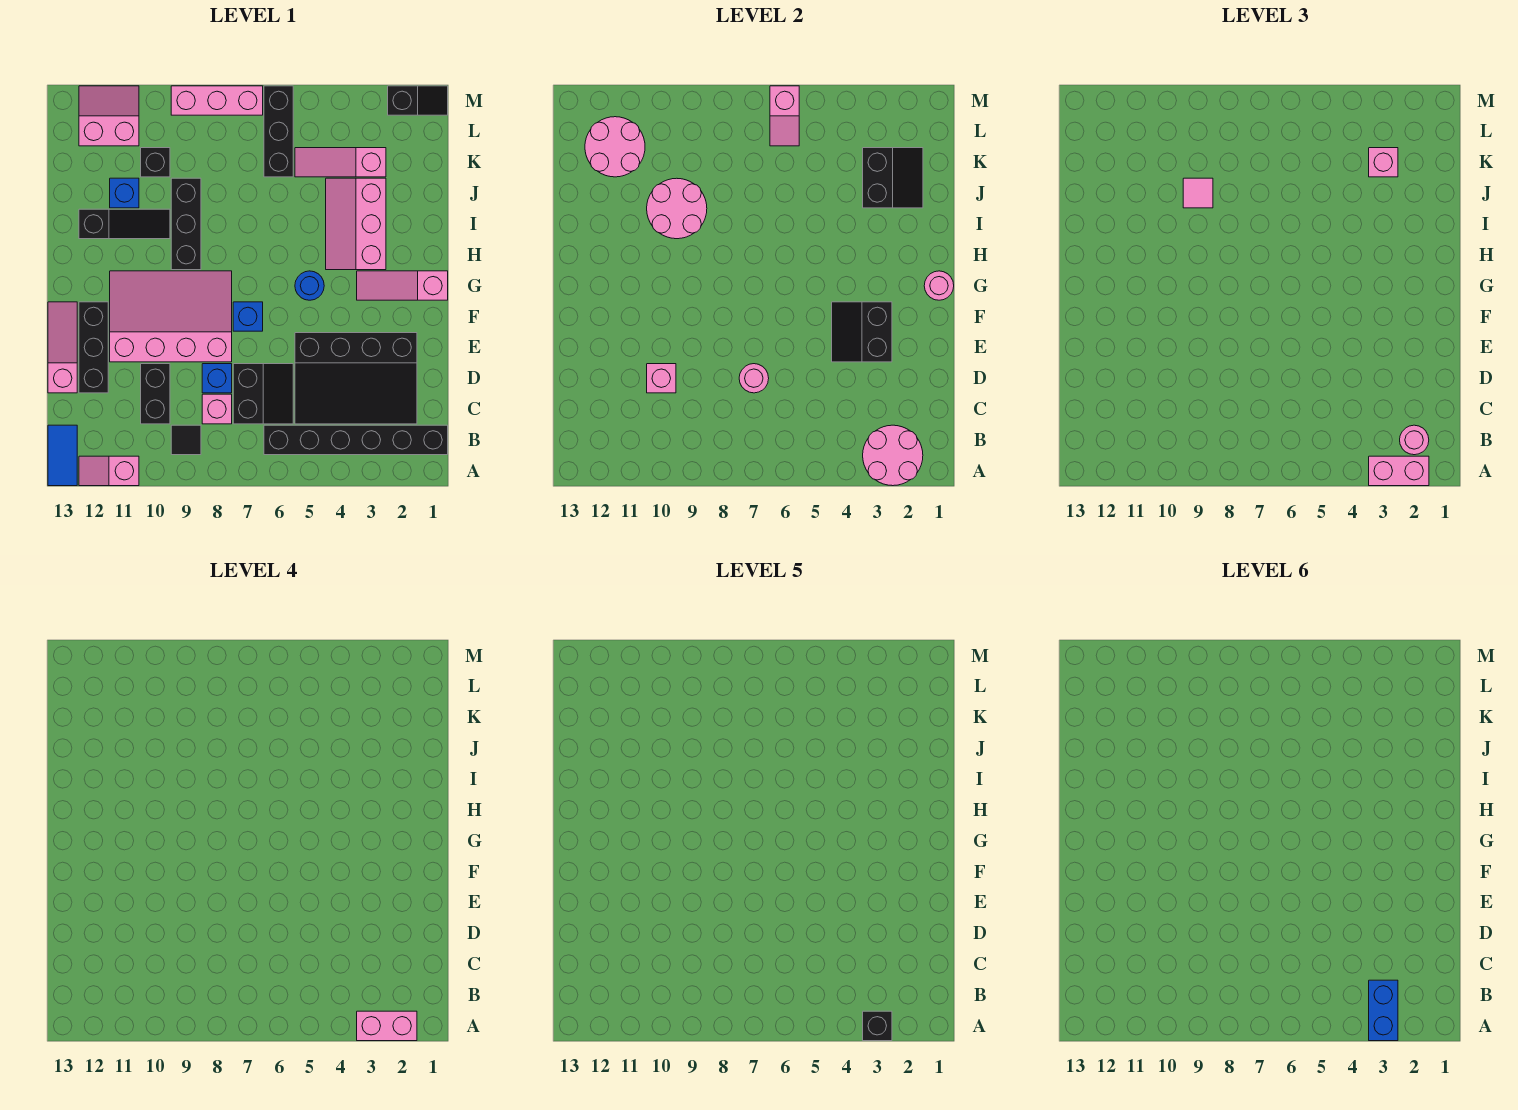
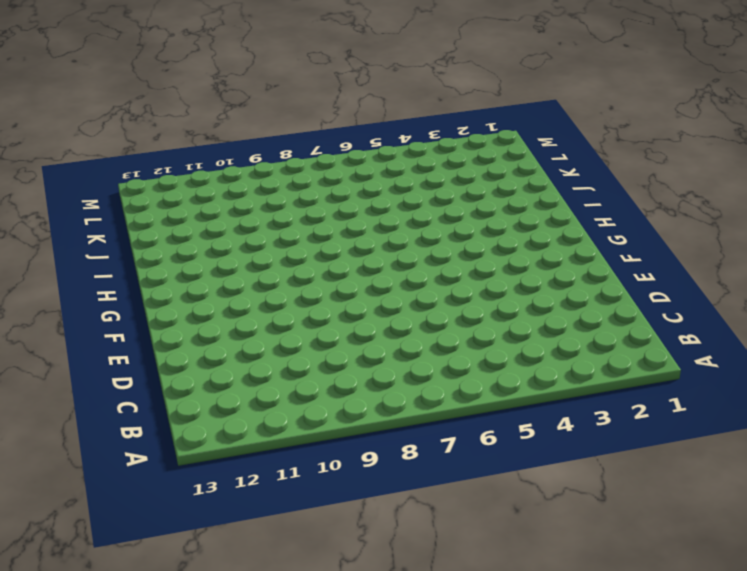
none -> pink 1x2 slope [79,456,139,486]
none -> blue 1x2 tile [48,425,77,486]
none -> black 1x6 brick [264,425,448,455]
none -> black 1x1 tile [171,425,201,455]

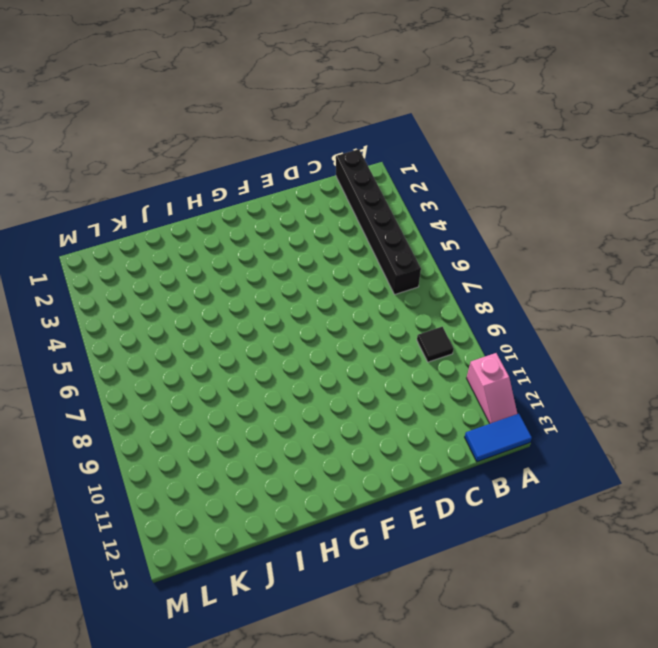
none -> black 3x4 slope [295,333,417,424]
none -> black 2x2 slope [233,364,293,424]
none -> pink 1x1 brick [202,394,232,424]
none -> black 1x2 brick [141,364,170,424]

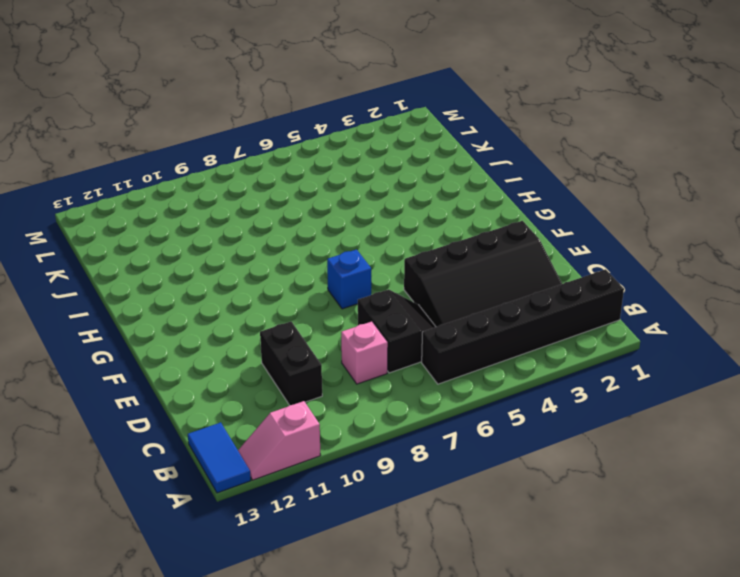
none -> black 1x1 tile [171,425,201,455]
none -> blue 1x1 brick [202,364,232,393]
none -> black 1x3 brick [79,302,108,393]
none -> pink 1x3 slope [48,302,77,393]

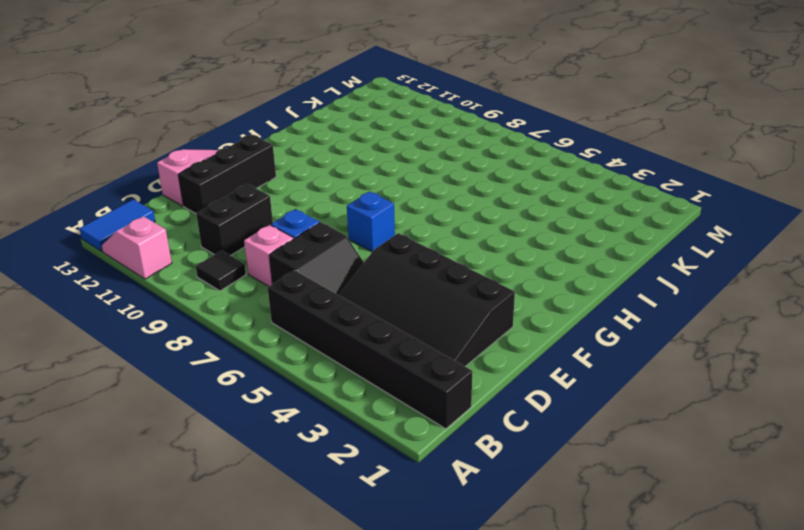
none -> pink 3x4 slope [110,271,232,362]
none -> pink 1x3 slope [357,271,448,300]
none -> blue 1x1 round brick [295,271,324,300]
none -> pink 2x3 slope [326,178,386,270]

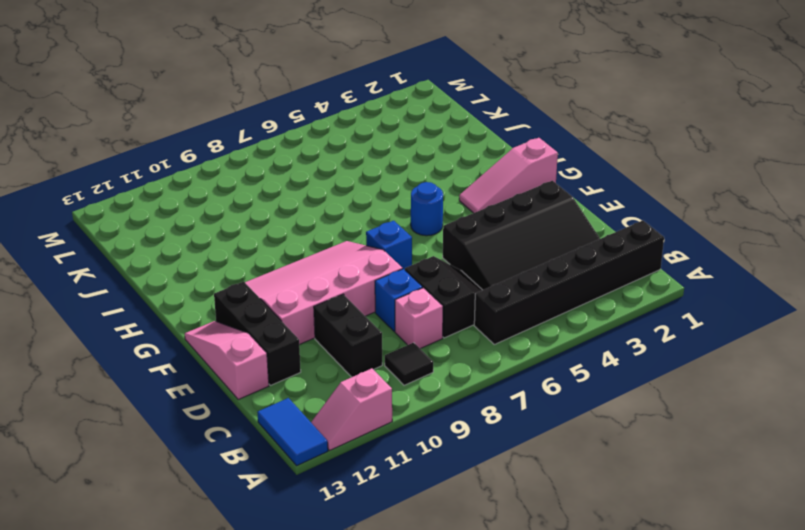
none -> pink 2x3 slope [326,178,386,270]
none -> black 1x3 brick [171,178,201,270]
none -> black 1x3 slope [79,209,170,239]
none -> blue 1x1 brick [110,178,139,208]

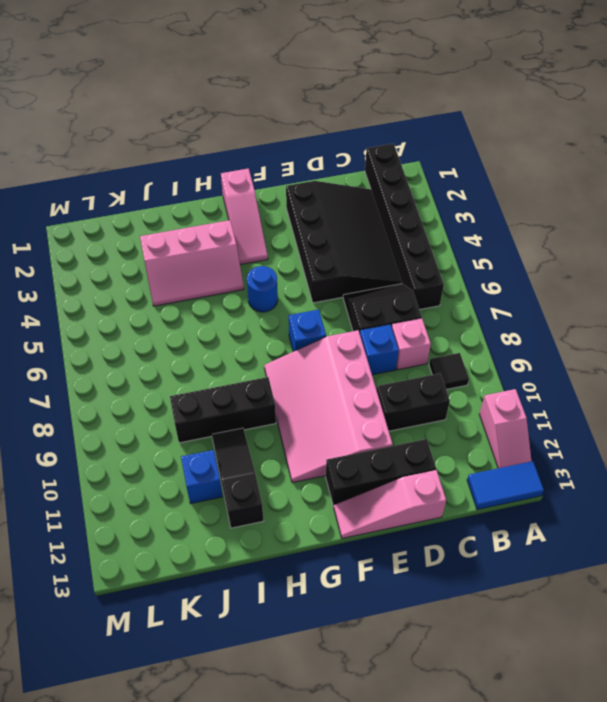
none -> pink 1x3 slope [295,148,386,177]
none -> black 1x3 brick [264,86,293,177]
none -> black 1x1 brick [141,148,170,177]
none -> pink 2x2 slope [79,86,139,146]

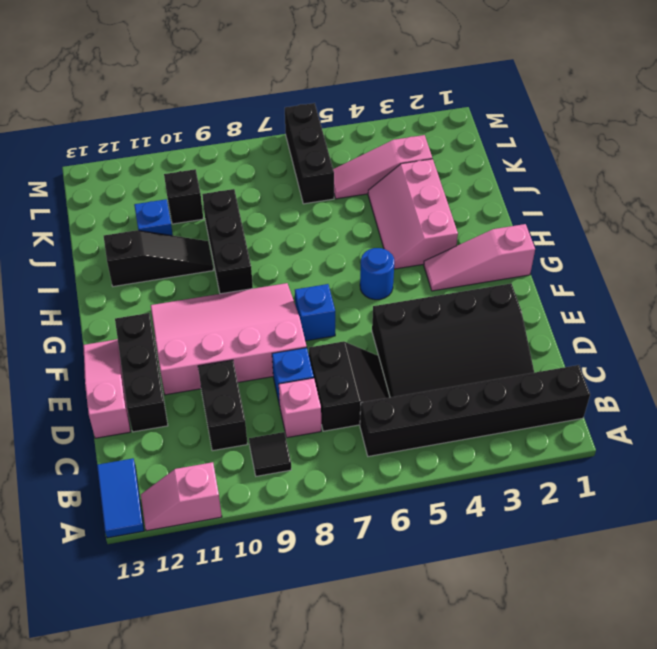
none -> pink 2x2 slope [79,86,139,146]
none -> black 1x2 slope [388,86,448,115]
none -> pink 1x3 brick [171,86,263,115]
none -> pink 2x2 round brick [863,425,923,486]

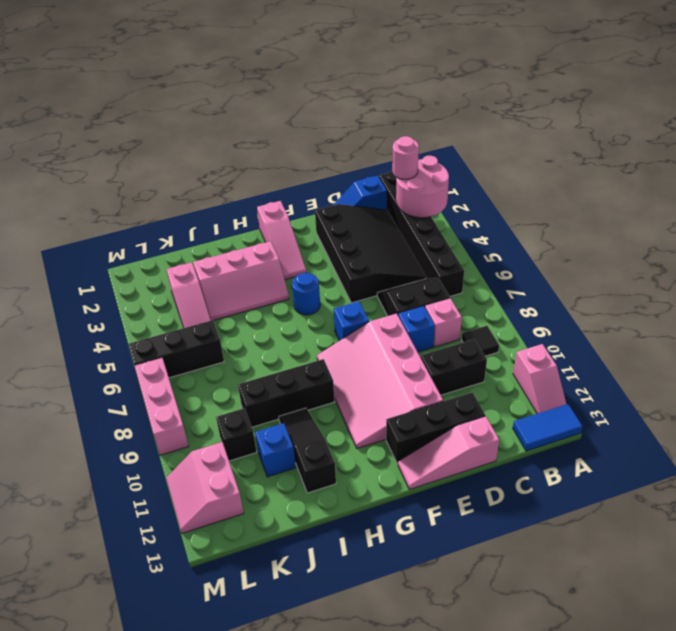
blue 1x2 slope [334,176,387,210] -> none
none -> black 1x2 slope [388,86,448,115]
none -> pink 1x1 round brick [739,364,769,393]
none -> pink 1x1 brick [647,364,676,393]
none -> black 2x2 slope [832,302,892,362]

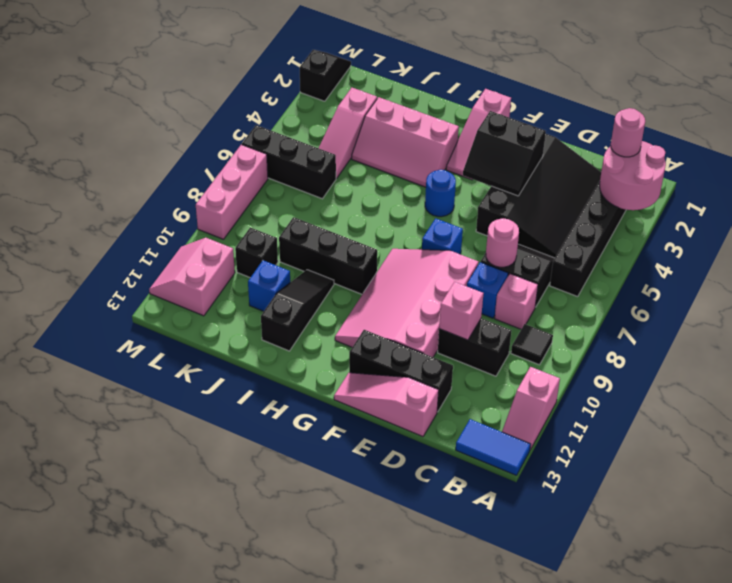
none -> pink 1x1 round brick [924,271,954,300]
none -> pink 2x2 round brick [647,178,707,239]
none -> black 2x2 slope [863,148,923,208]
none -> pink 2x2 round brick [585,117,645,177]

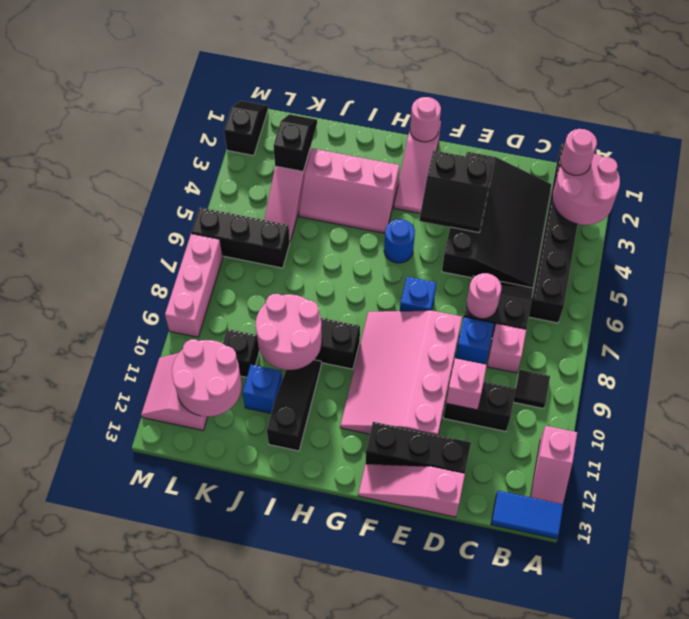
black 1x2 slope [273,114,317,172] -> black 2x2 slope [863,148,923,208]
none -> pink 1x2 slope [770,86,799,146]
none -> pink 1x2 brick [1369,456,1429,486]
none -> pink 1x1 tile [1183,178,1213,208]
none -> pink 1x1 brick [1369,148,1398,177]

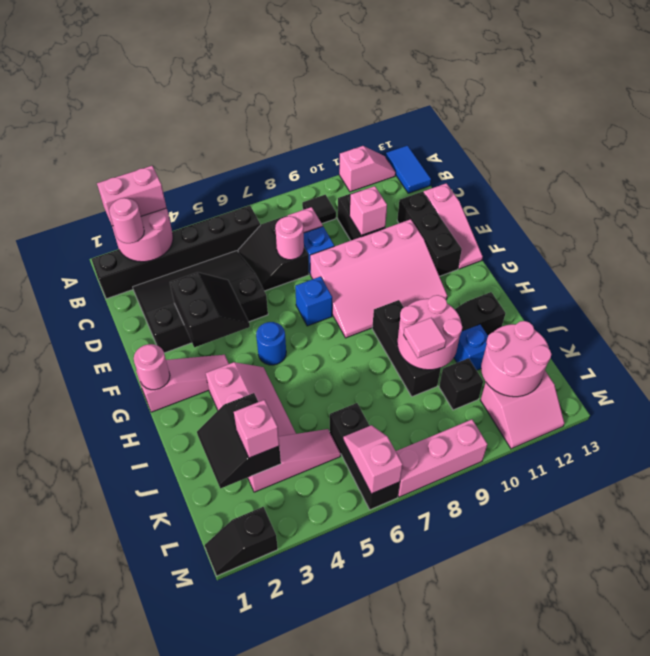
none -> pink 1x2 brick [357,1011,417,1041]
none -> black 1x1 brick [863,1011,892,1041]
none -> blue 1x2 brick [1369,980,1398,1041]

